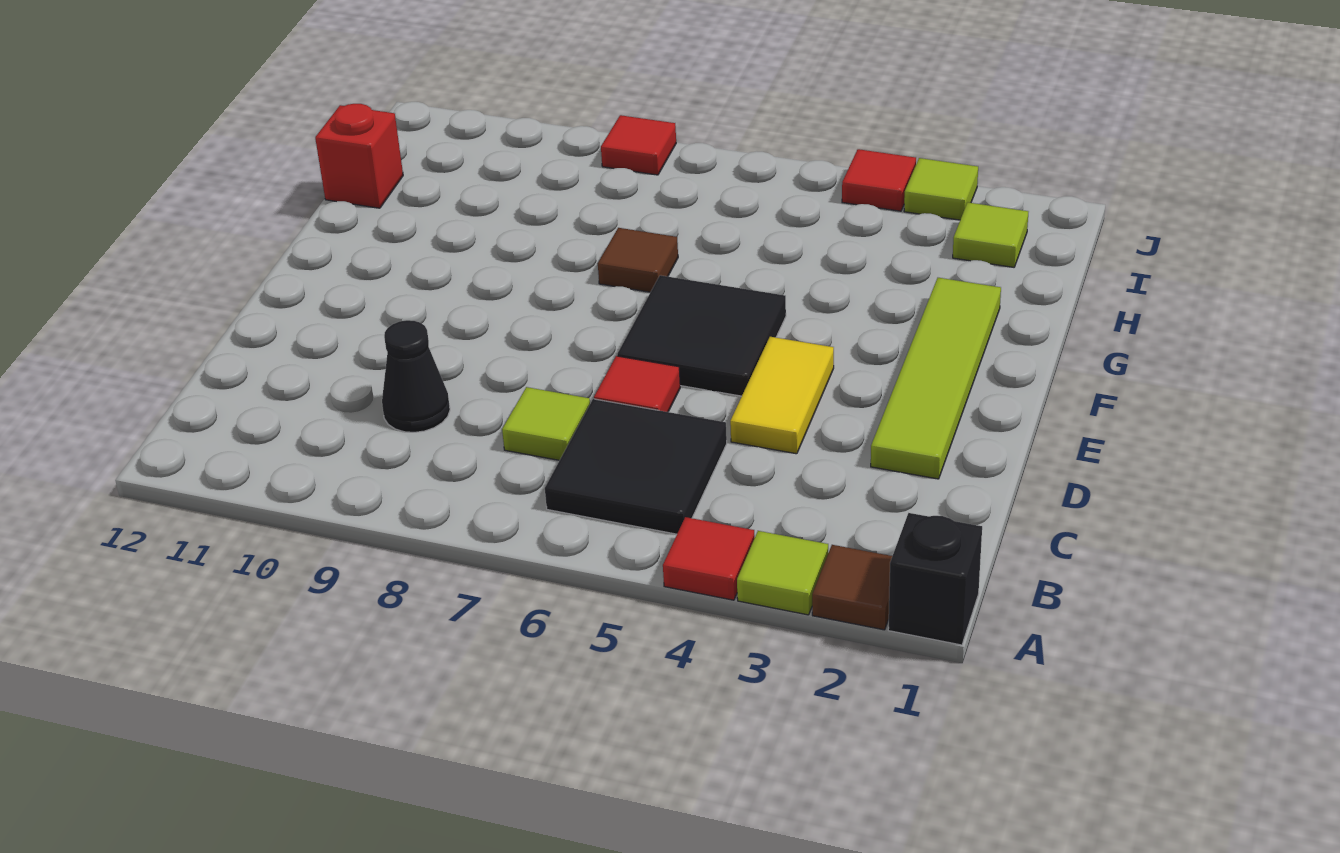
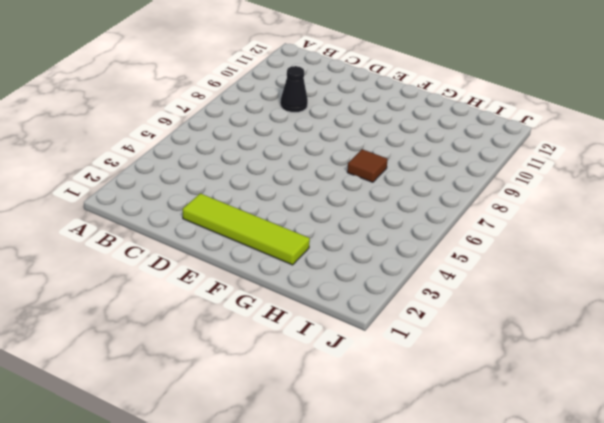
none -> black 1x1 brick [888,513,982,645]
none -> brown 1x1 tile [812,545,892,630]
none -> lime 1x1 tile [737,531,828,615]

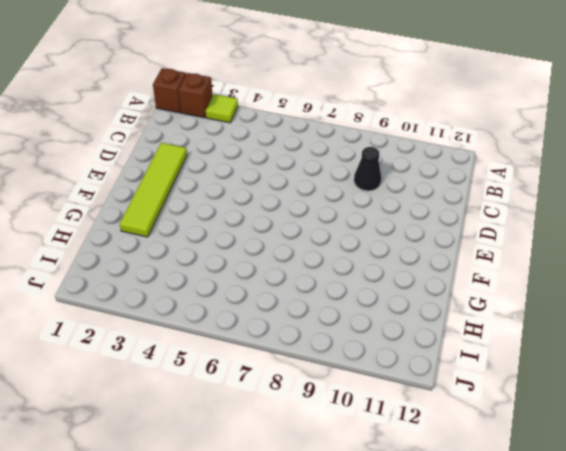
brown 1x1 brick [153,68,186,113] -> black 1x1 brick [888,513,982,645]
brown 1x1 brick [179,73,213,118] -> brown 1x1 tile [812,545,892,630]
none -> red 1x1 tile [663,517,755,600]
none -> black 2x2 tile [545,399,727,534]
none -> lime 1x1 tile [502,387,590,460]

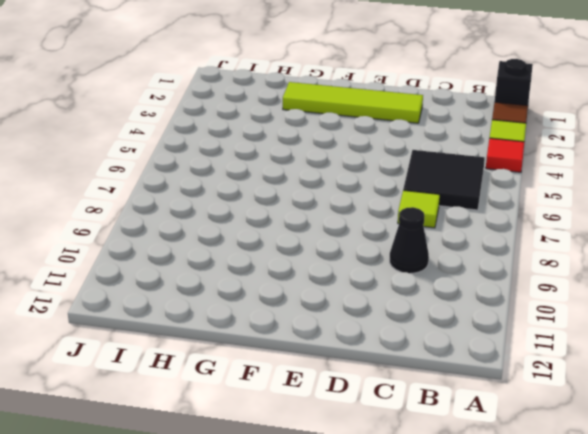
none -> yellow 1x2 tile [730,337,834,454]
none -> red 1x1 tile [594,356,680,412]
none -> black 2x2 tile [617,275,786,396]

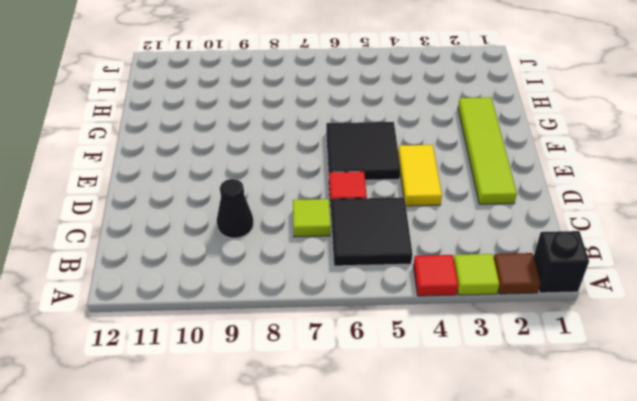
none -> brown 1x1 tile [598,228,678,292]
none -> red 1x1 brick [315,104,403,208]
none -> lime 1x1 tile [953,202,1028,267]

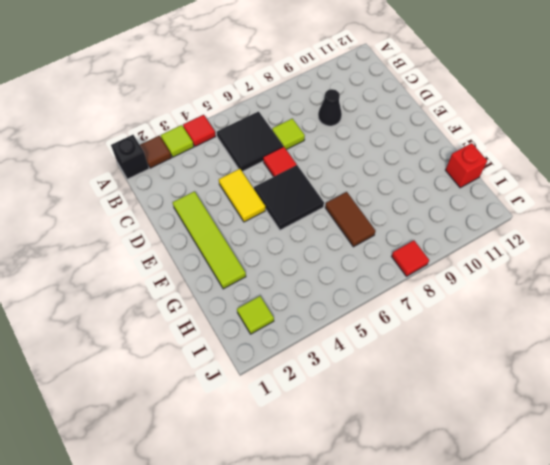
brown 1x2 tile [325,192,376,247] -> brown 1x1 tile [598,228,678,292]
none -> lime 1x1 tile [904,158,978,220]
none -> red 1x1 tile [842,149,916,211]

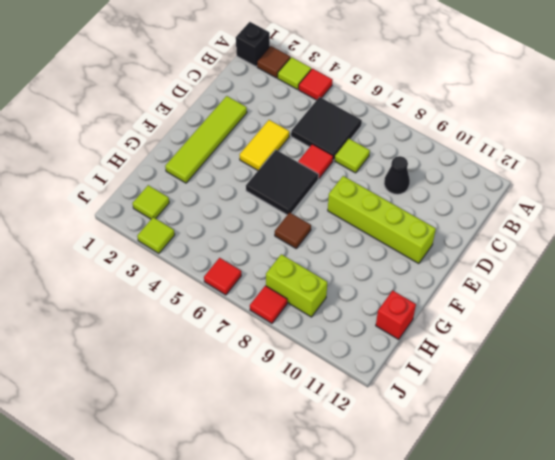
lime 1x4 brick [328,176,436,264] -> none
lime 1x2 brick [266,254,327,317] -> none
red 1x1 tile [204,258,241,295] -> red 1x1 tile moved to [842,149,916,211]

